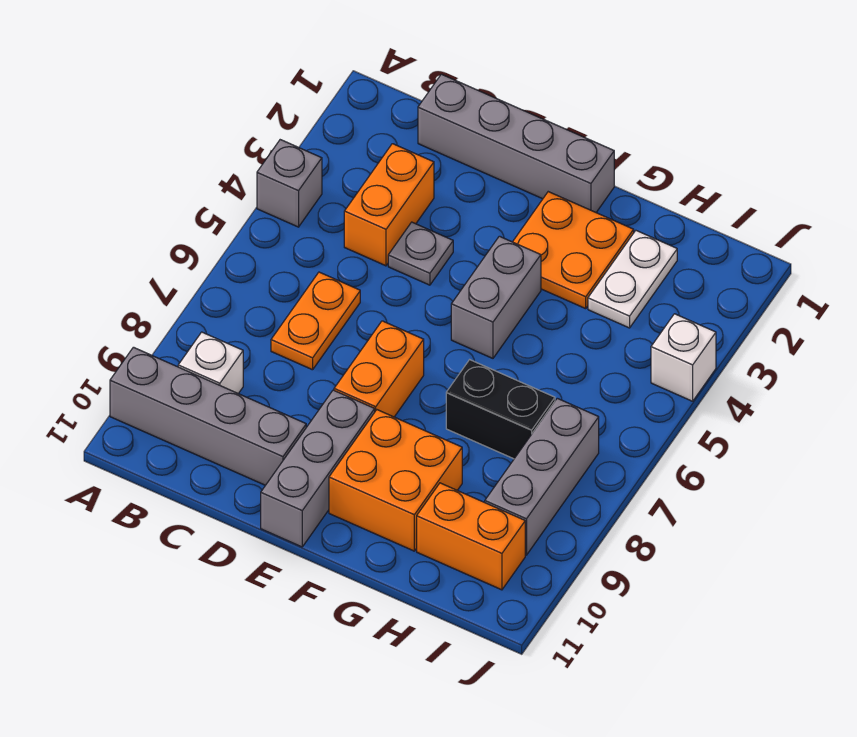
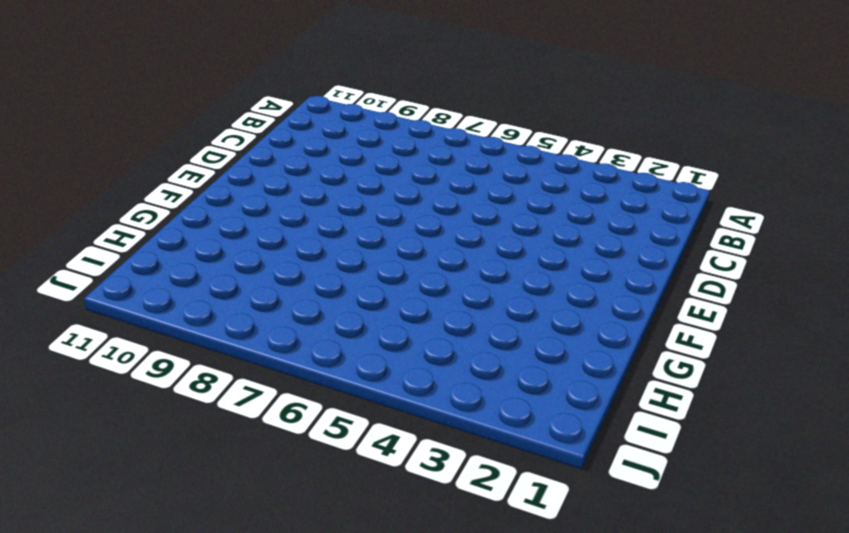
none -> grey 1x1 brick [257,140,322,227]
none -> grey 1x4 brick [110,347,306,485]
none -> white 1x1 brick [178,332,243,394]

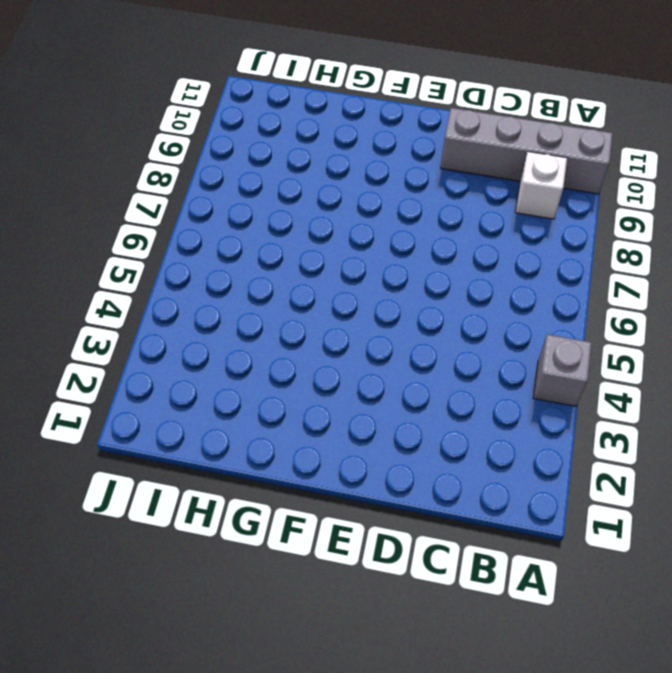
none -> grey 1x4 brick [418,74,614,212]
none -> orange 1x2 brick [344,144,434,266]
none -> orange 1x2 plate [271,272,360,370]

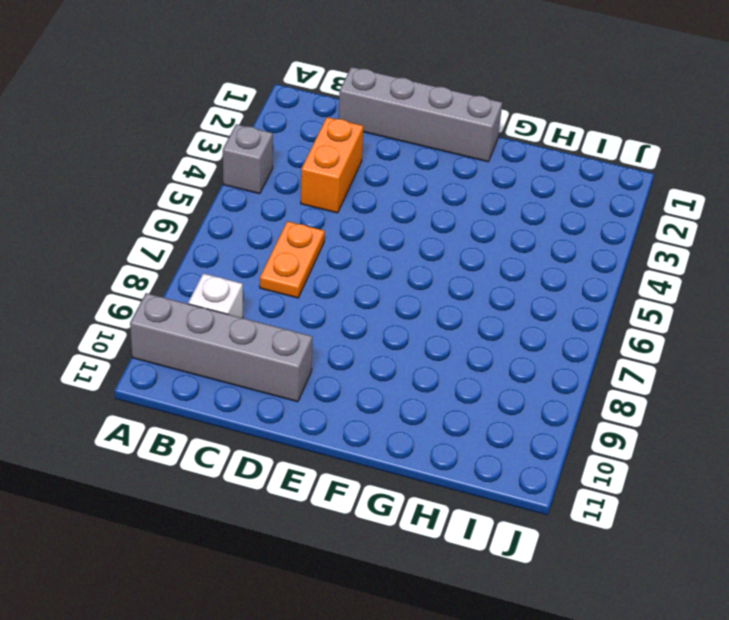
none -> grey 1x1 plate [388,222,453,285]
none -> orange 1x2 brick [334,321,424,417]
none -> grey 1x3 brick [261,390,375,547]

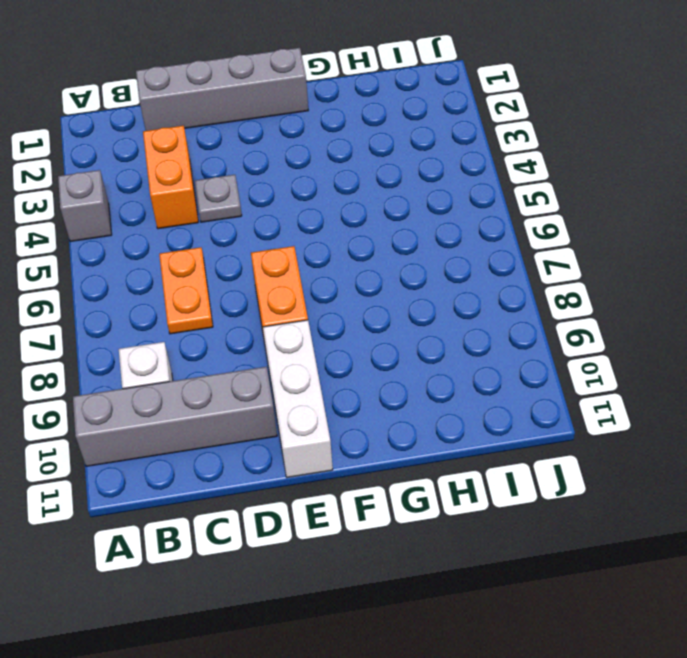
white 1x3 brick [263,320,333,478] -> grey 1x3 brick [261,390,375,547]
none -> orange 2x2 plate [513,192,634,309]
none -> grey 1x2 brick [451,236,541,358]
none -> orange 2x2 brick [329,410,462,551]

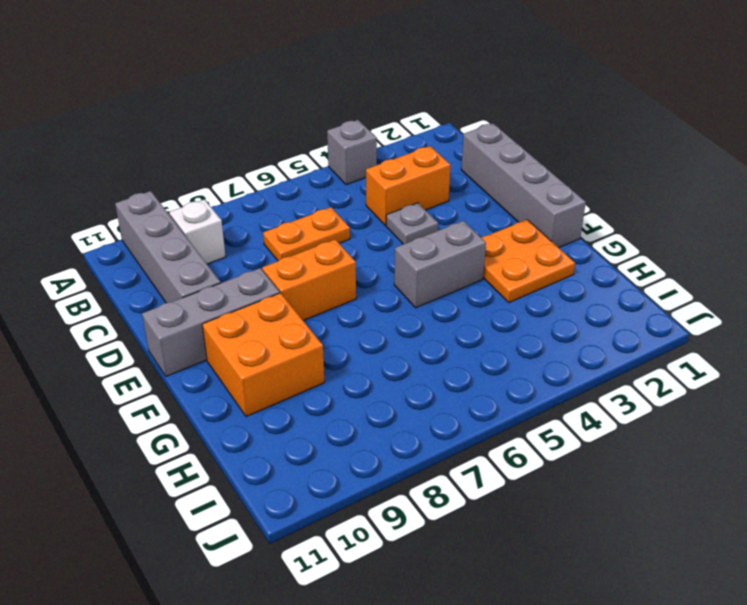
none -> black 1x2 brick [446,360,555,459]
none -> white 1x2 plate [588,231,677,328]
none -> orange 1x2 brick [417,483,525,590]

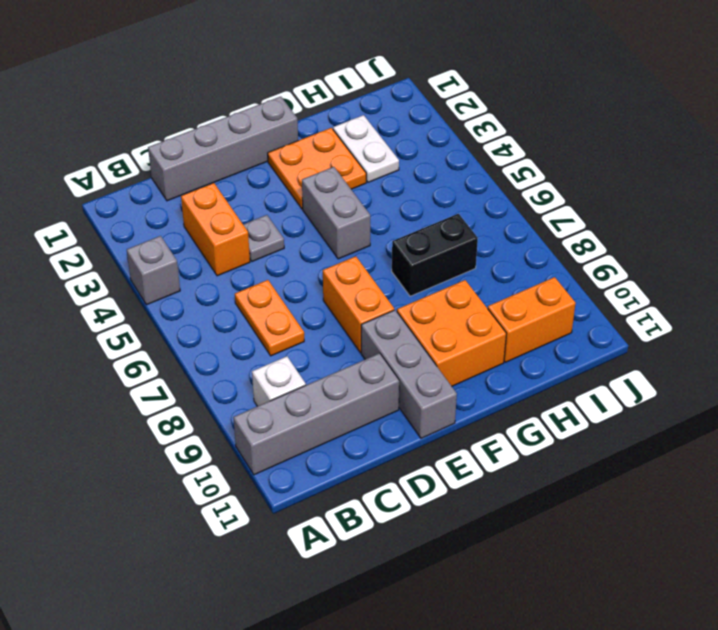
none -> grey 1x3 brick [485,398,599,555]
none -> white 1x1 brick [651,314,716,401]

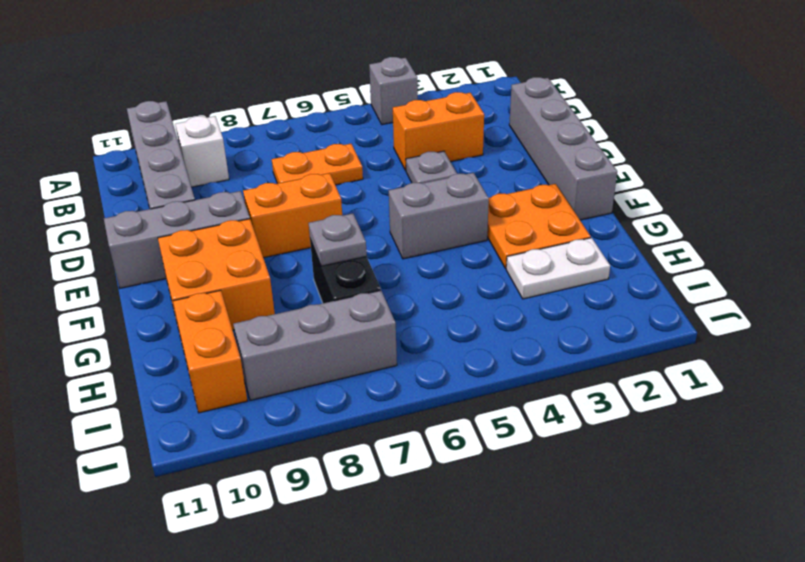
grey 1x1 plate [309,213,367,266] -> none
none -> white 1x1 brick [651,314,716,401]

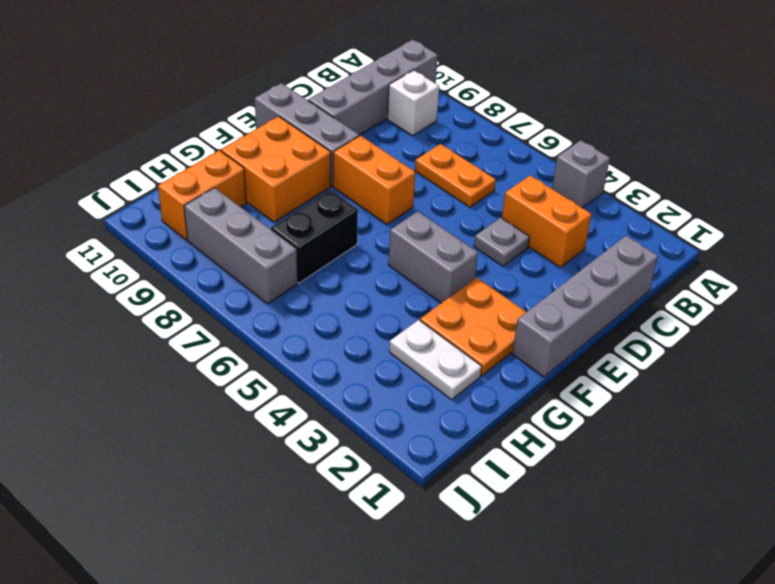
none -> white 1x1 brick [651,314,716,401]

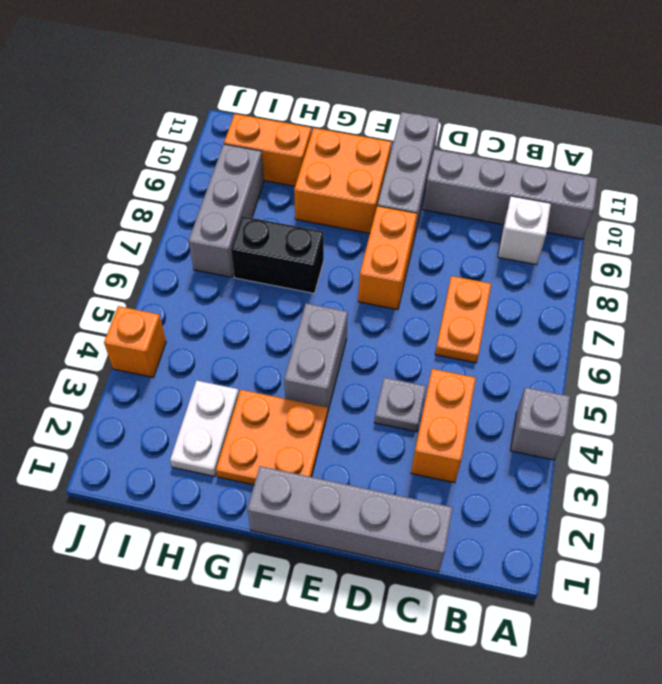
orange 1x1 brick [104,306,166,378] -> white 1x1 brick [651,314,716,401]

